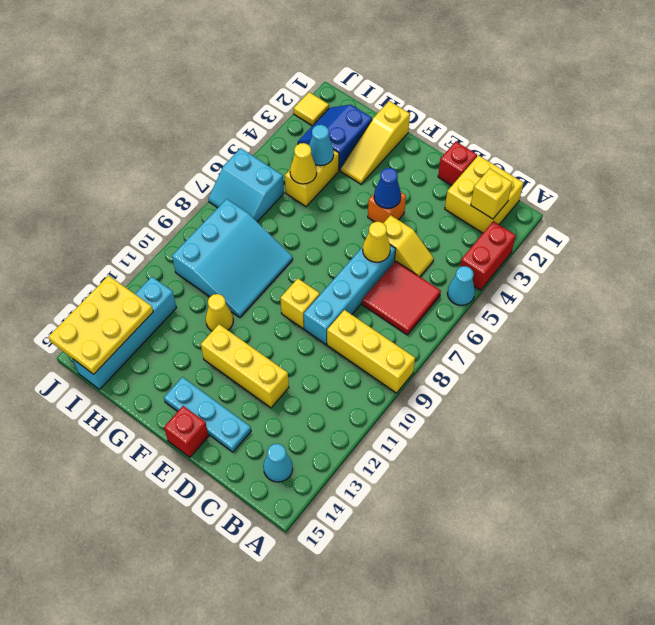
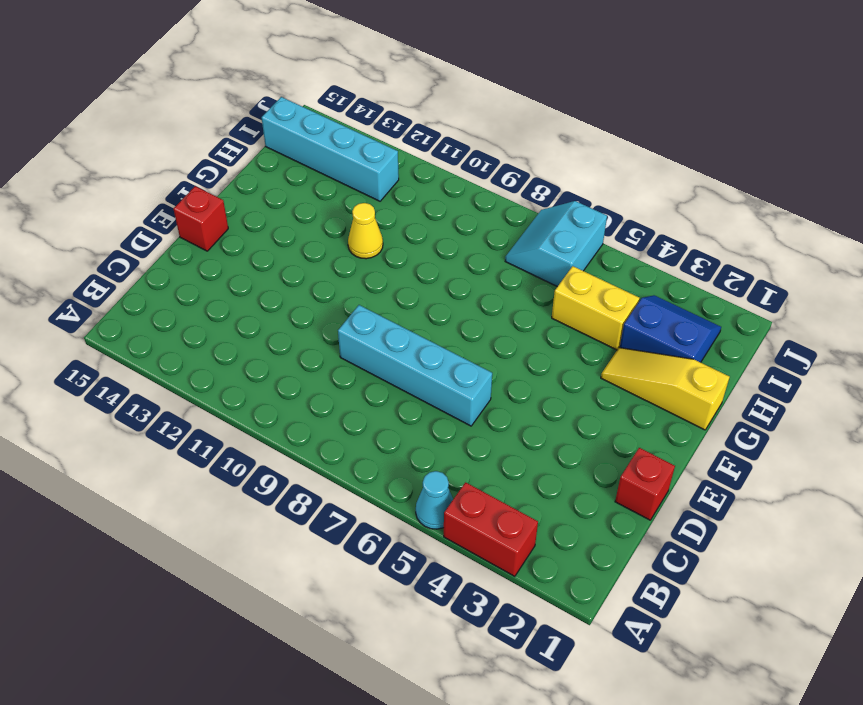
none -> yellow 1x3 brick [327,310,415,393]
none -> yellow 2x2 brick [445,155,523,233]
none -> red 2x2 tile [362,261,441,335]

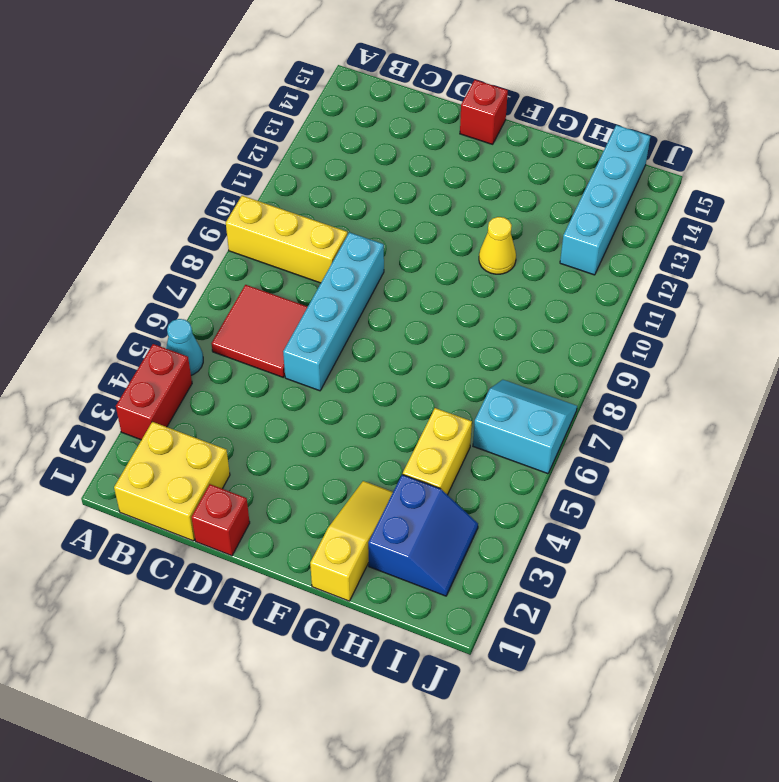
none -> cyan 1x1 cone [263,444,293,482]
none -> yellow 1x2 slope [384,215,434,277]
none -> yellow 1x3 brick [201,324,289,408]

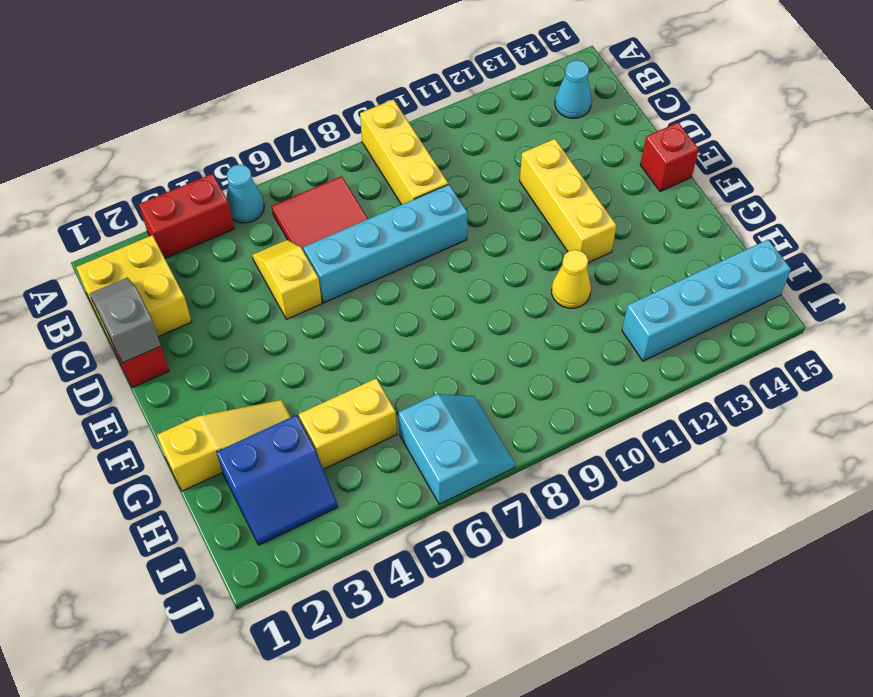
grey 1x2 slope [90,277,161,363] -> none
none -> cyan 1x3 plate [164,377,251,452]
none -> orange 1x1 brick [368,192,406,223]
none -> yellow 1x1 brick [280,279,320,328]

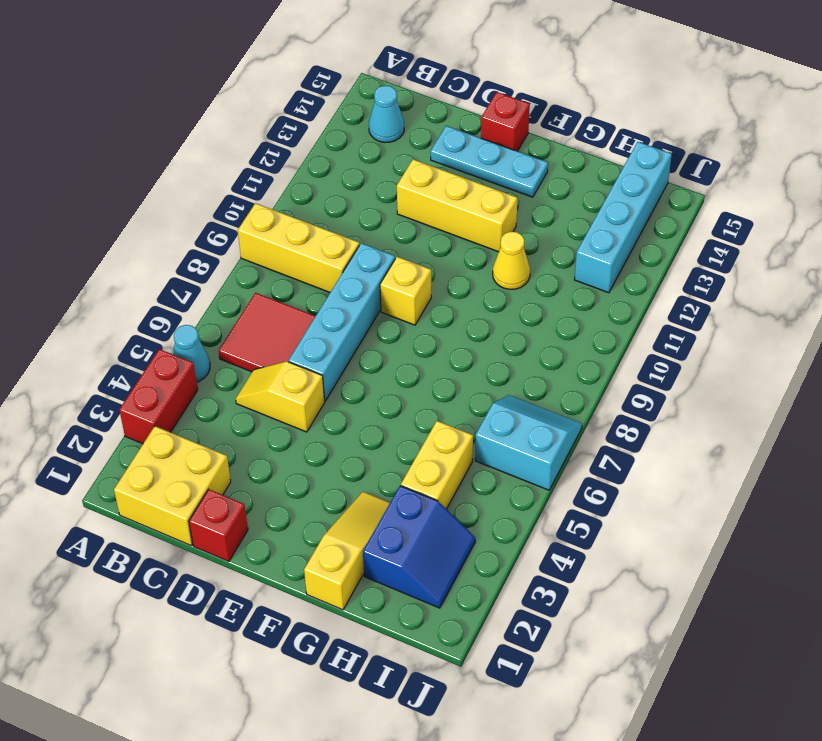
none -> orange 1x1 brick [368,192,406,223]
none -> cyan 3x3 slope [172,199,293,317]
none -> yellow 1x1 tile [294,92,329,126]

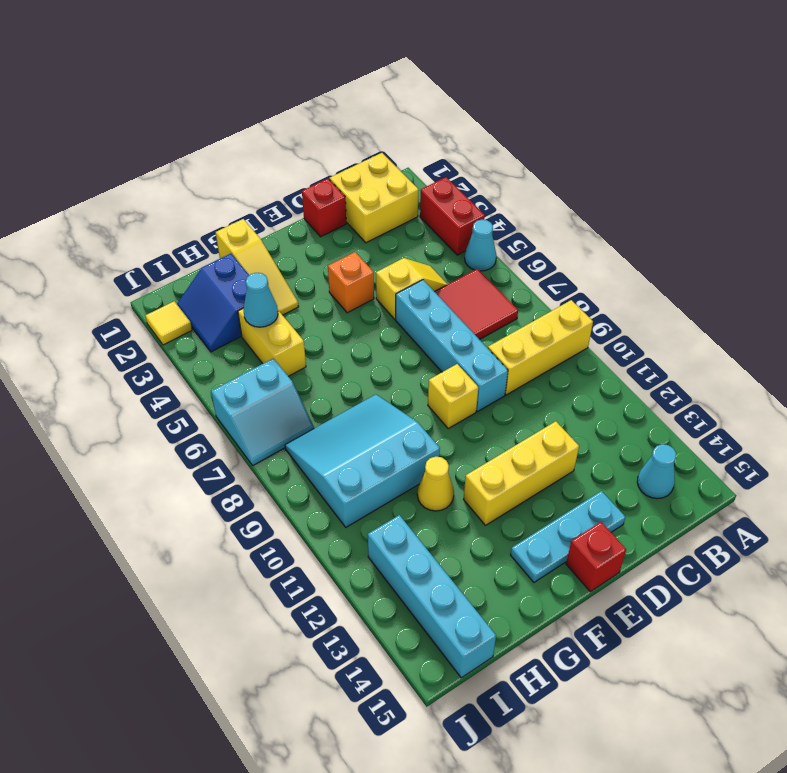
cyan 3x3 slope [285,394,440,527] -> cyan 3x3 slope turned to [172,199,293,317]
none -> yellow 1x1 brick [471,168,512,219]
none -> yellow 1x1 cone [363,222,390,262]
none -> blue 1x1 cone [374,168,401,209]

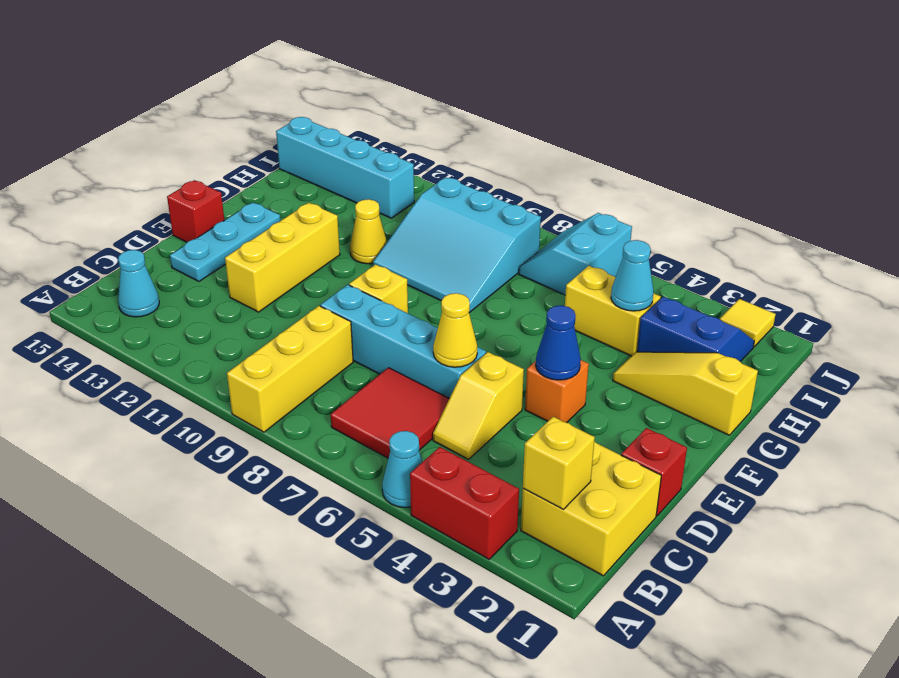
none -> yellow 1x1 cone [290,143,317,184]
none -> yellow 2x3 plate [48,275,153,374]

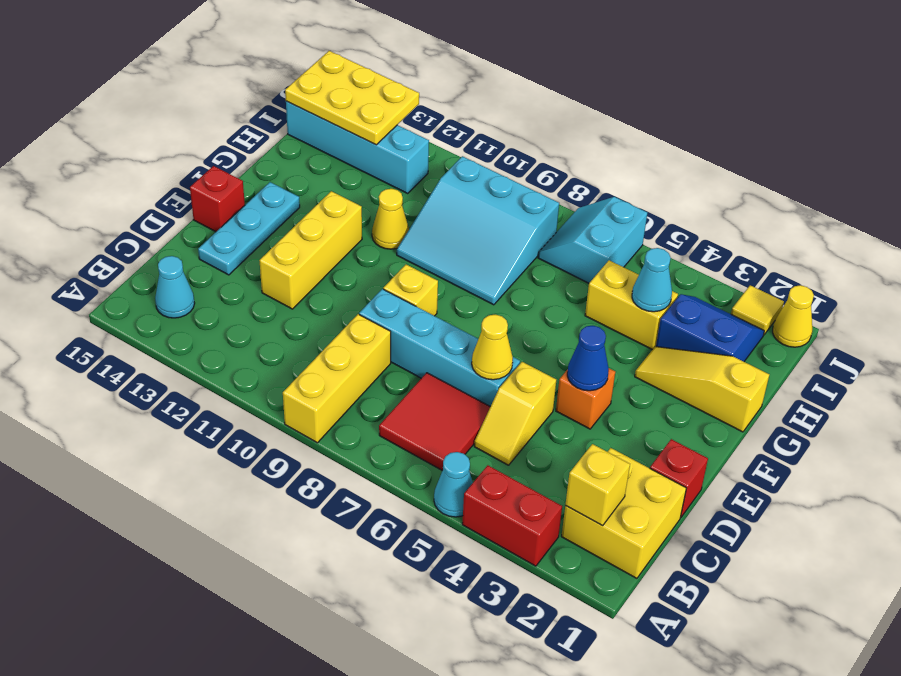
yellow 1x1 cone [773,285,814,347] -> yellow 1x1 cone moved to [290,143,317,184]

